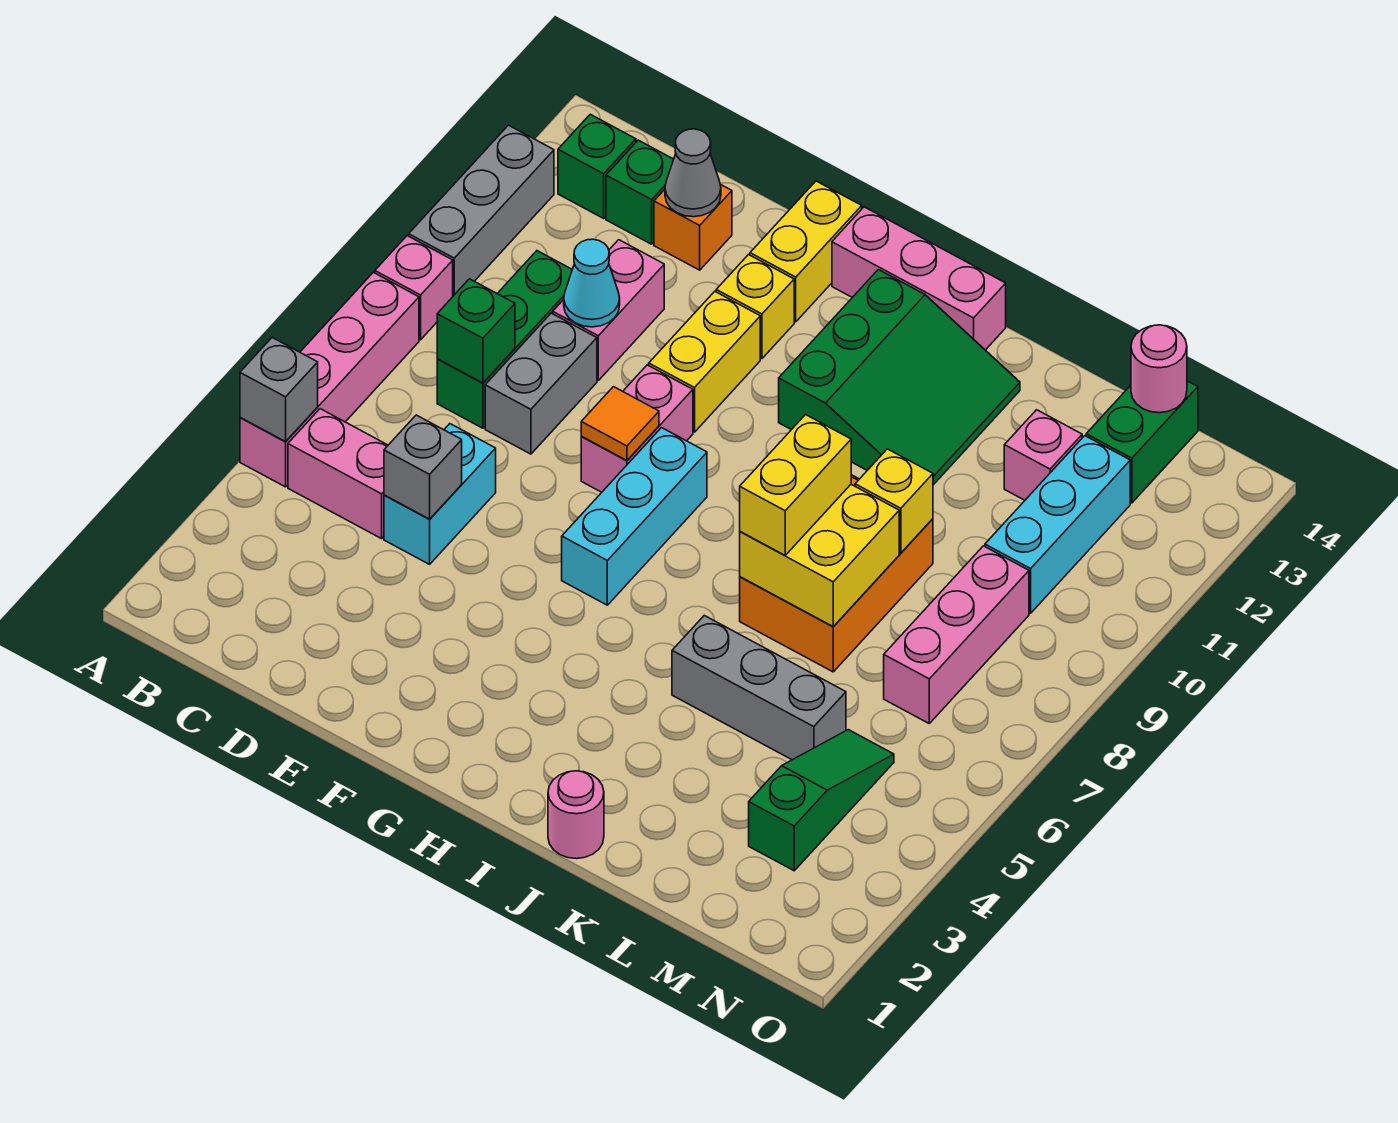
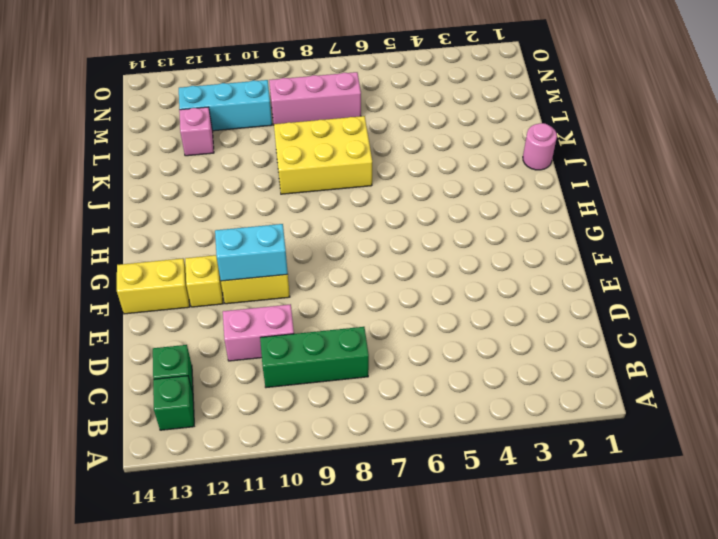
cyan 1x2 brick [215,224,288,281] -> cyan 1x2 brick moved to [384,424,496,564]
yellow 2x3 brick [274,116,372,194] -> orange 2x3 brick [740,475,933,672]
none -> pink 1x4 brick [240,272,419,487]
none -> pink 1x1 brick [375,236,453,340]
none -> grey 1x3 brick [409,125,554,296]
none -> pink 1x2 brick [288,409,388,539]

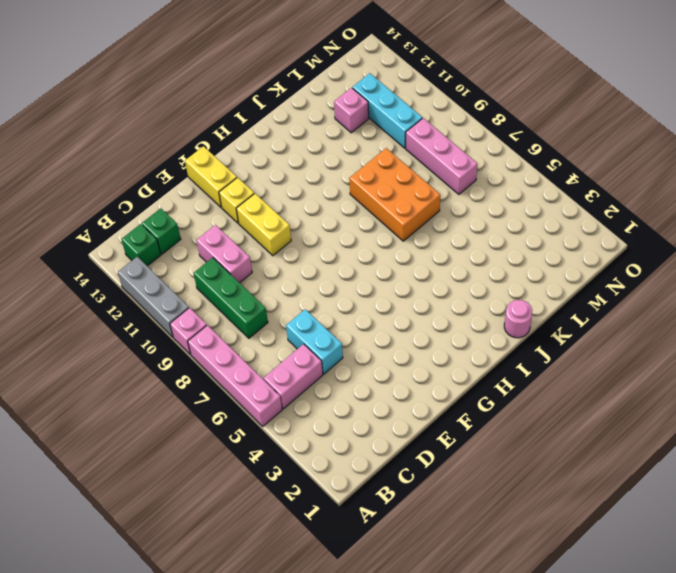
none -> grey 1x2 brick [485,313,597,454]
none -> orange 1x1 brick [654,184,732,270]
none -> pink 1x2 brick [581,365,693,492]
none -> cyan 1x3 brick [562,428,707,605]

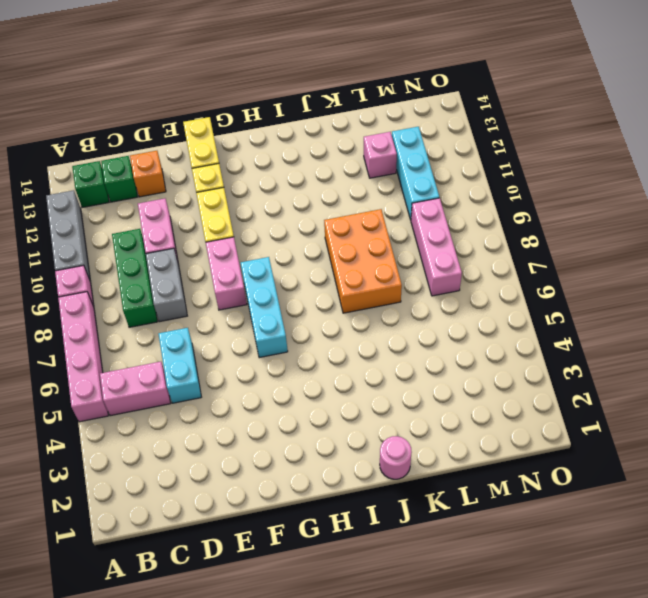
none -> pink 1x3 brick [832,207,1006,350]
none -> green 3x3 slope [779,270,1020,485]
none -> grey 1x3 brick [672,616,846,760]
none -> green 1x3 slope [749,730,894,871]

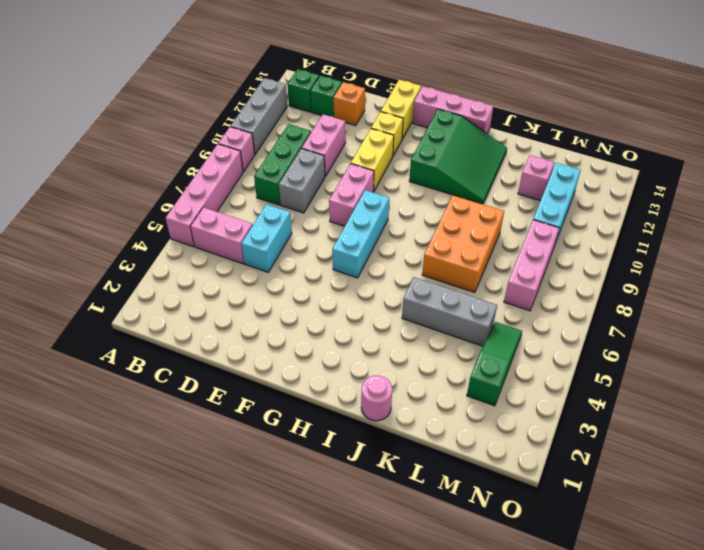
none -> green 1x2 brick [1086,381,1198,503]
none -> grey 1x1 brick [240,338,318,442]
none -> green 1x1 brick [437,279,515,383]
none -> grey 1x1 brick [384,415,462,519]

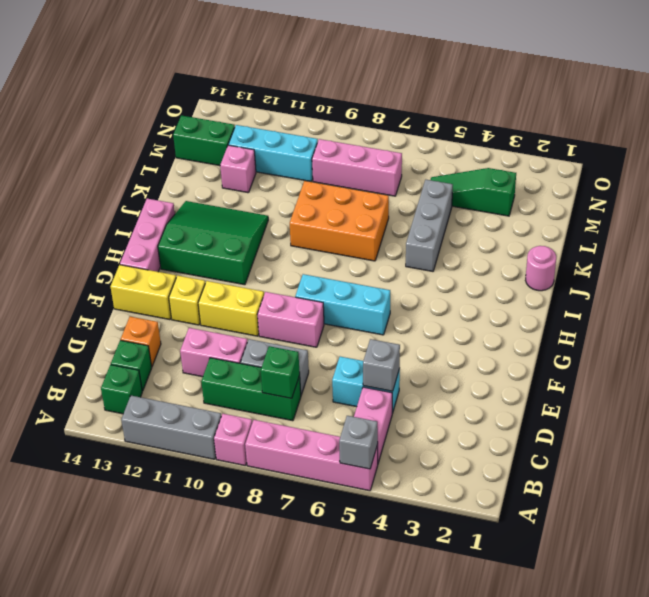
none -> cyan 1x1 cone [564,239,620,327]
none -> grey 1x1 cone [665,129,721,217]
none -> orange 1x1 tile [581,387,659,460]
none -> yellow 2x2 brick [740,485,899,627]

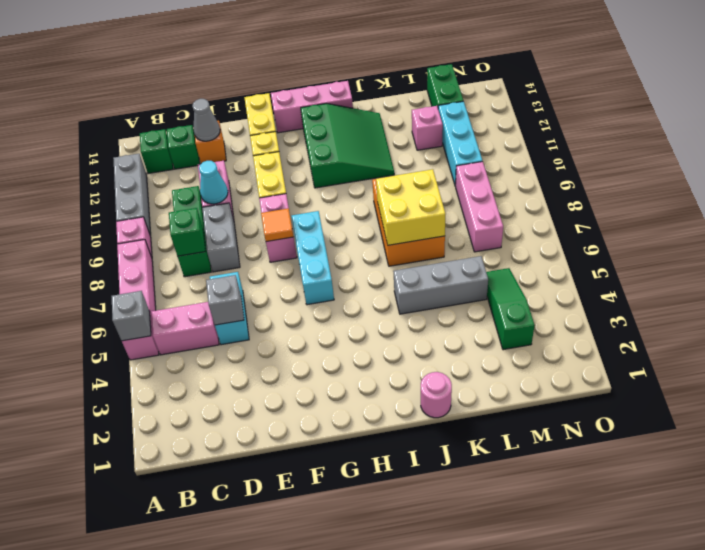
none -> yellow 1x1 brick [855,449,933,553]
none -> pink 1x1 round brick [1131,325,1187,413]
none -> yellow 1x2 brick [740,415,851,555]

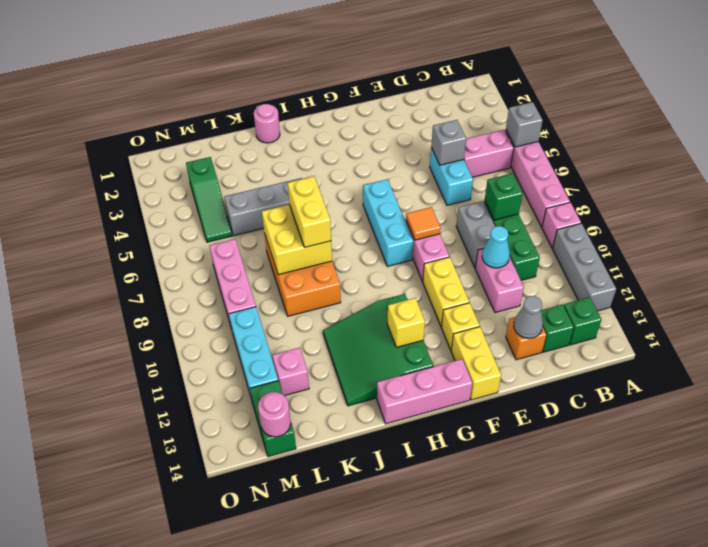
yellow 1x1 brick [387,298,425,347] -> yellow 1x1 brick moved to [855,449,933,553]

